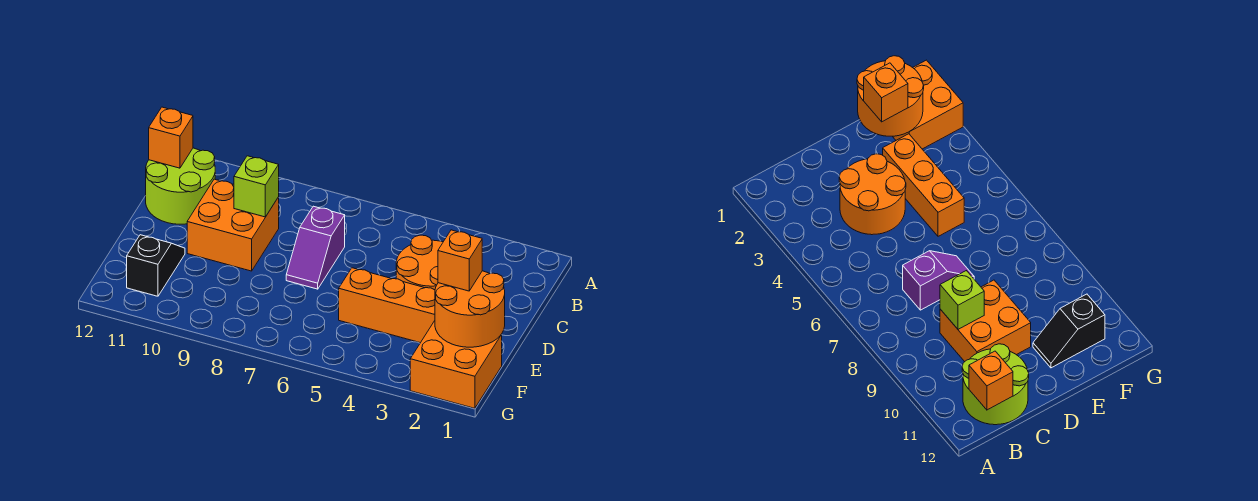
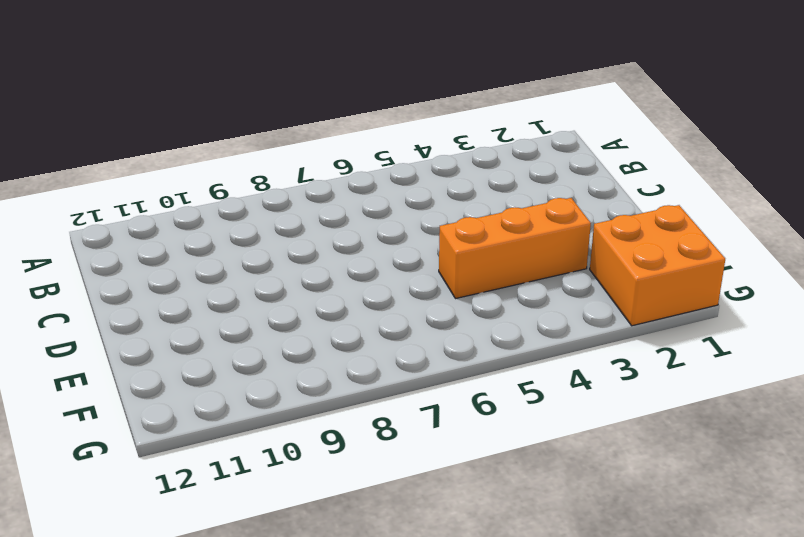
none -> lime 2x2 round brick [146,148,215,224]
none -> orange 2x2 round brick [396,235,443,290]

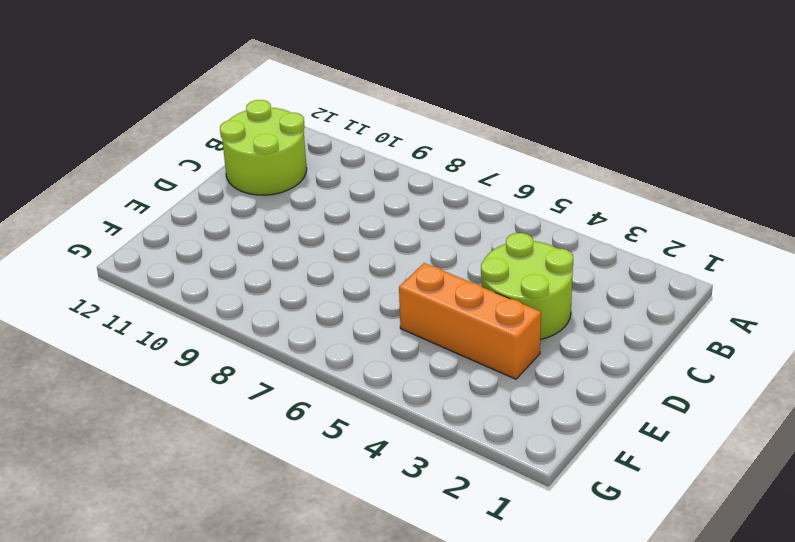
lime 2x2 round brick [481,233,573,339] -> orange 2x2 round brick [396,235,443,290]
none -> purple 1x2 slope [286,206,345,289]
none -> orange 2x2 brick [187,179,279,271]

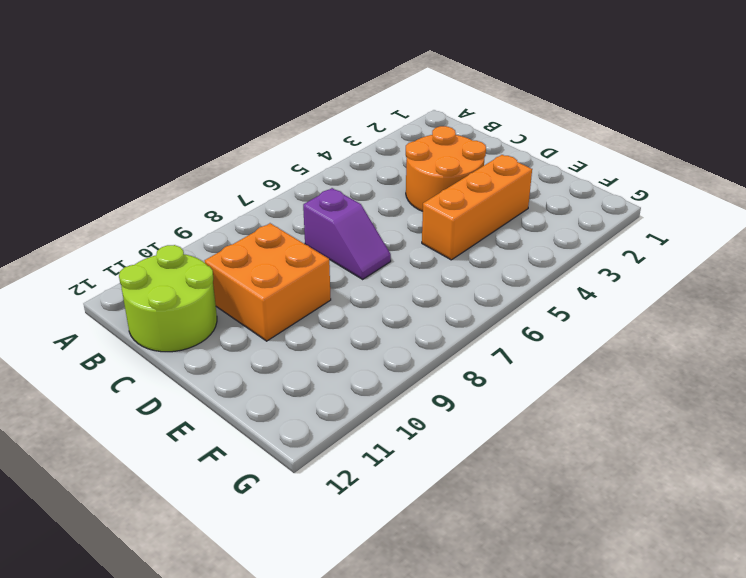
none -> black 1x2 slope [127,235,185,296]
none -> orange 2x2 brick [410,321,502,408]

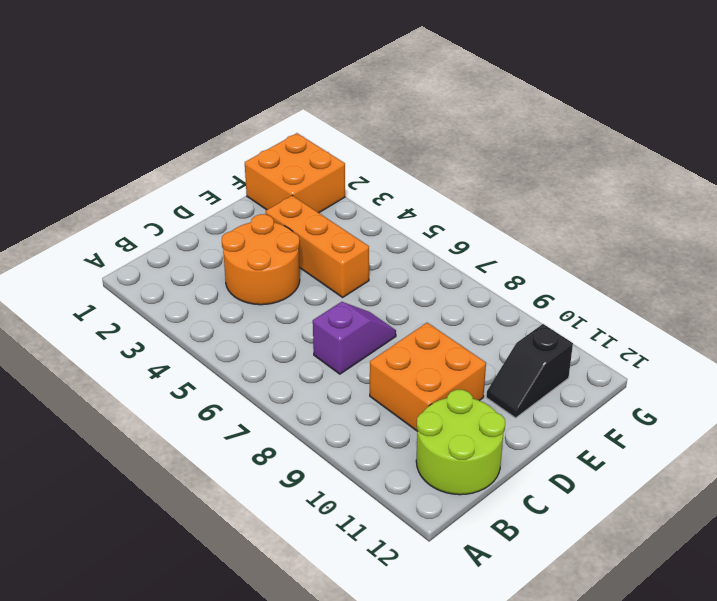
none -> orange 1x1 brick [149,107,193,168]
none -> lime 1x1 brick [234,156,279,217]

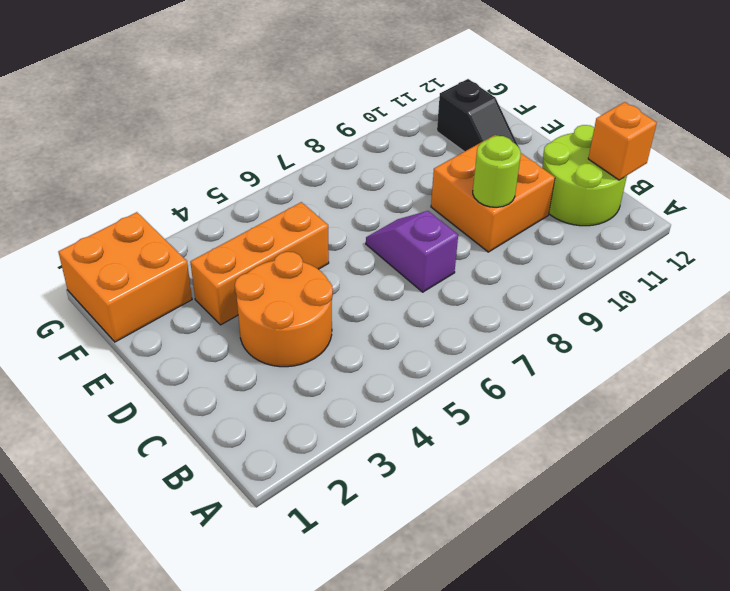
lime 1x1 round brick [473,136,521,207] -> lime 1x1 brick [234,156,279,217]
none -> orange 2x2 round brick [435,271,505,347]
none -> orange 1x1 brick [438,230,482,291]

